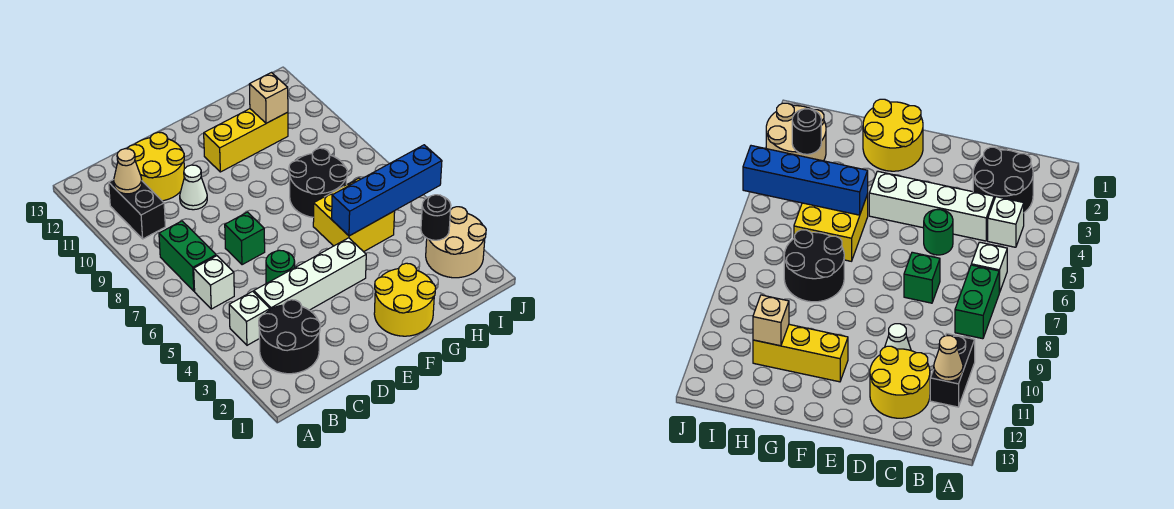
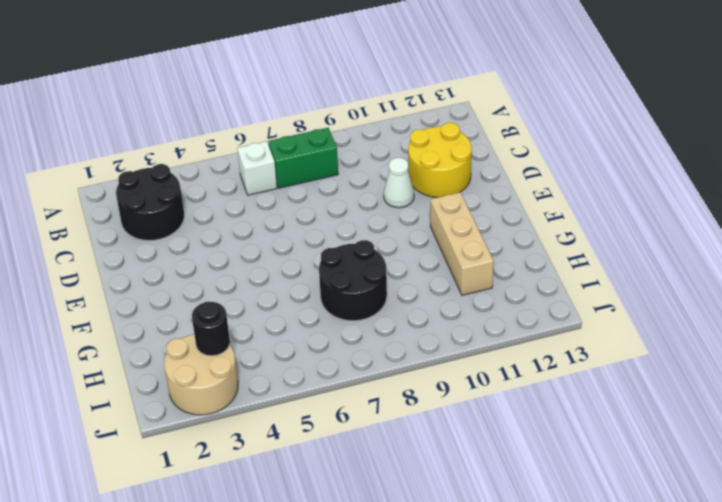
tan 1x3 brick [430,192,494,295] -> yellow 1x3 brick [204,109,288,172]
none -> white 1x1 brick [229,291,270,345]
none -> black 1x2 brick [109,180,165,239]
none -> white 1x4 brick [254,238,366,310]

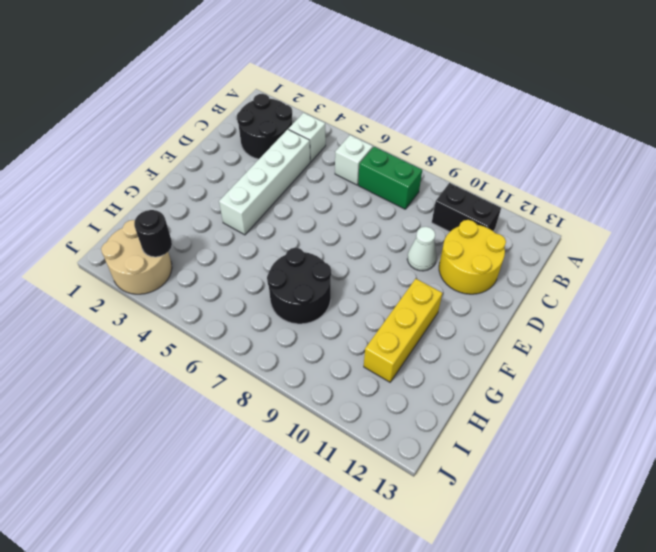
none -> green 1x1 round brick [266,250,295,284]
none -> green 1x1 brick [225,212,265,265]
none -> yellow 2x2 round brick [374,263,436,336]

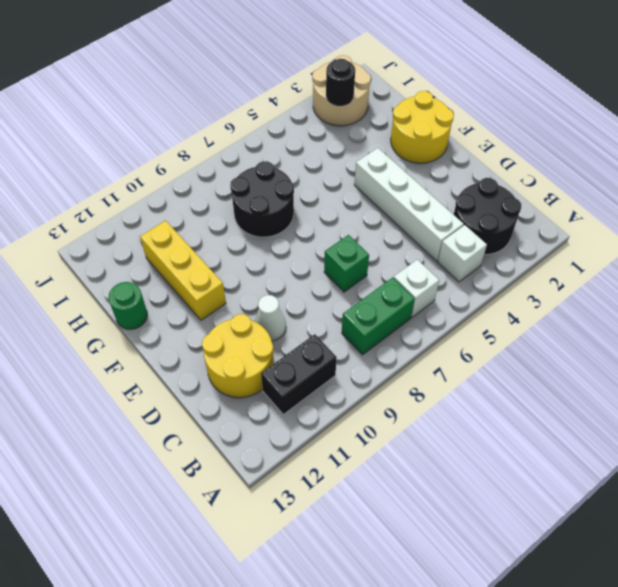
green 1x1 round brick [109,282,147,329] -> green 1x1 round brick moved to [266,250,295,284]
none -> yellow 2x2 brick [313,178,395,252]
none -> tan 1x1 cone [114,149,142,194]
none -> blue 1x4 brick [332,145,442,236]

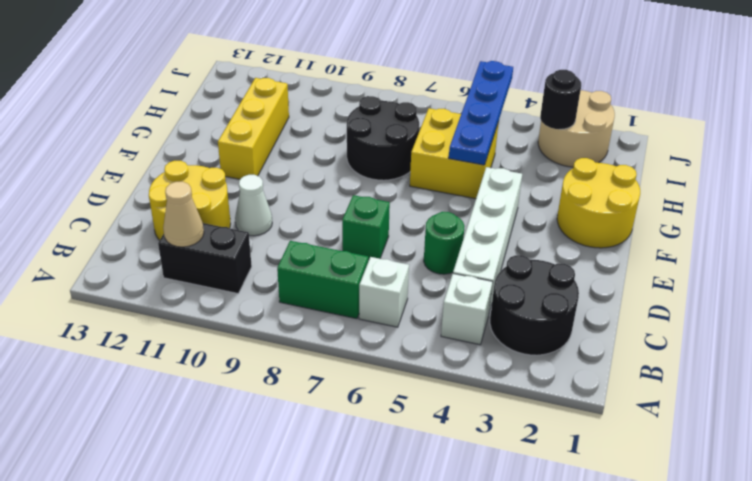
blue 1x4 plate [449,61,513,165] -> blue 1x4 brick [332,145,442,236]
none -> tan 1x1 brick [249,73,288,123]

